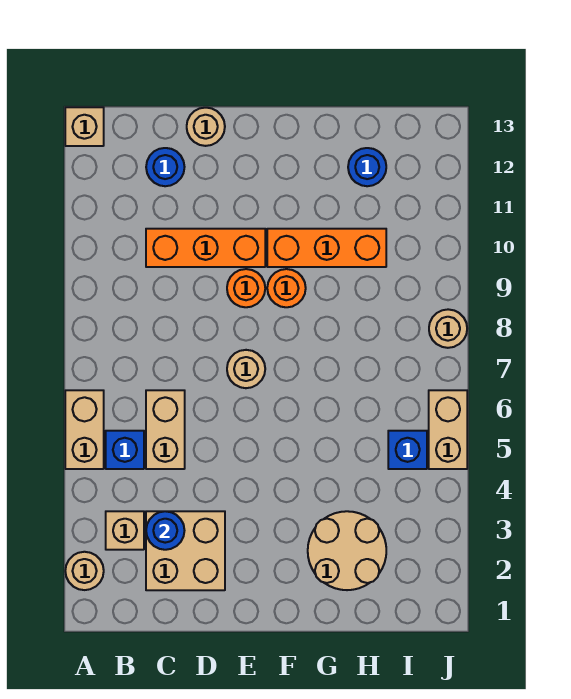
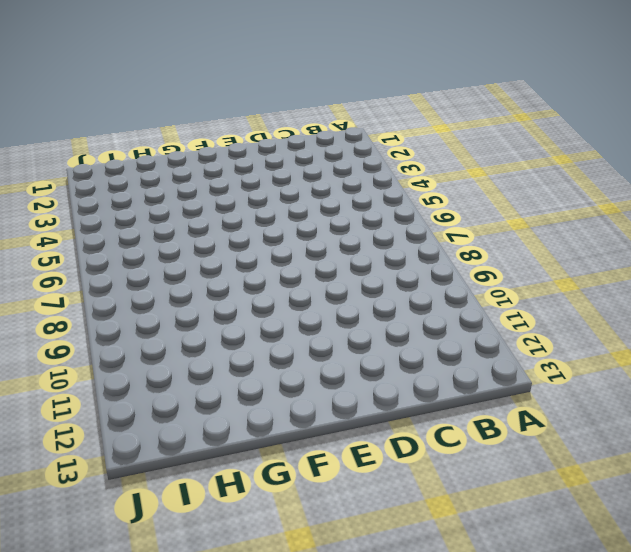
none -> tan 1x1 round brick [65,552,104,590]
none -> tan 1x2 brick [65,390,104,469]
none -> tan 1x1 brick [65,107,104,146]

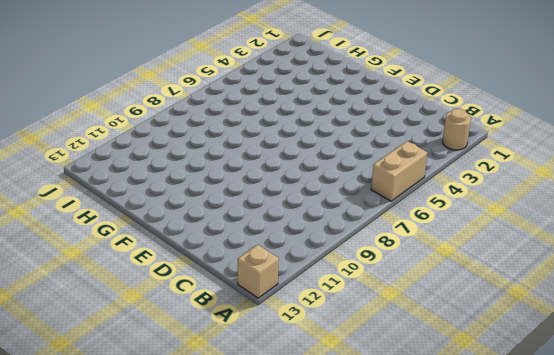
none -> tan 1x1 brick [106,511,144,550]
none -> blue 1x1 brick [106,431,144,469]
none -> tan 2x2 brick [146,511,225,590]

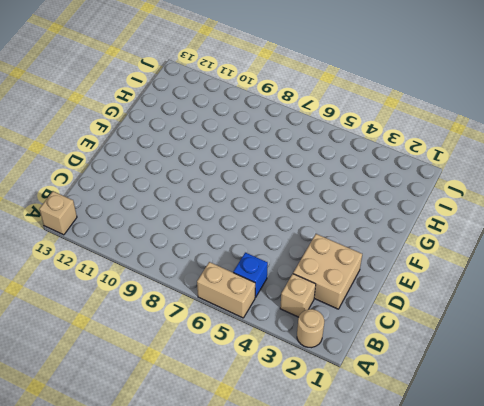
none -> tan 1x2 brick [146,390,185,469]
none -> orange 1x3 brick [146,229,265,267]
none -> blue 1x1 round brick [146,148,184,186]

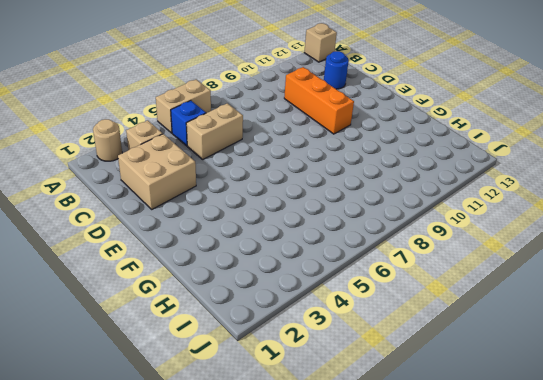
none -> tan 1x1 round brick [187,108,225,146]
none -> tan 1x1 round brick [227,350,265,388]
none -> orange 1x1 round brick [227,269,265,307]

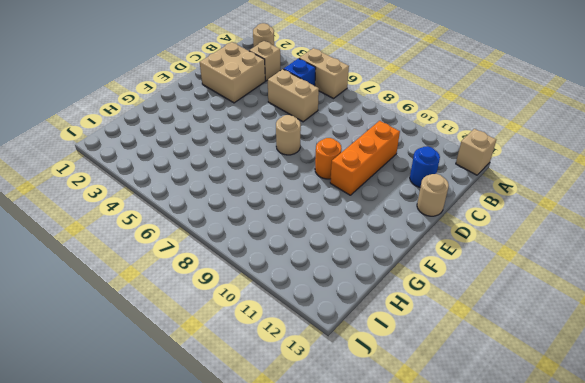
none -> orange 1x1 round brick [267,269,306,307]
none -> orange 1x3 brick [267,229,386,267]
none -> tan 2x2 round brick [308,511,386,590]

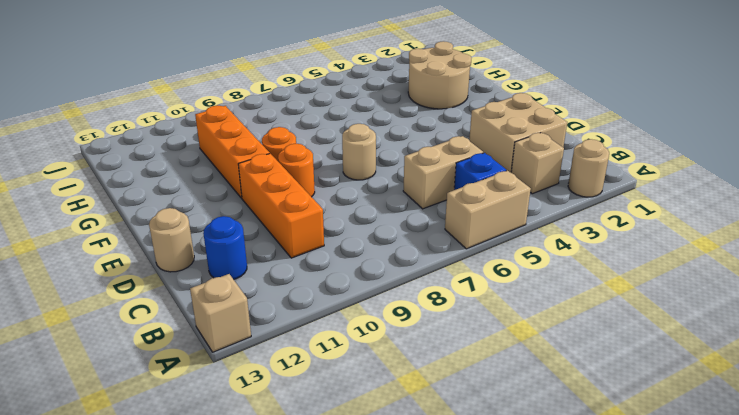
none -> blue 1x1 round brick [348,148,386,186]
none -> blue 1x1 brick [388,431,427,469]
none -> tan 1x2 brick [429,390,467,469]

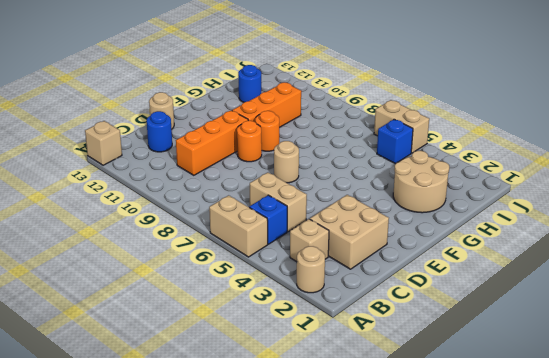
none -> tan 1x1 round brick [429,309,467,348]
none -> blue 1x1 round brick [146,511,185,550]

